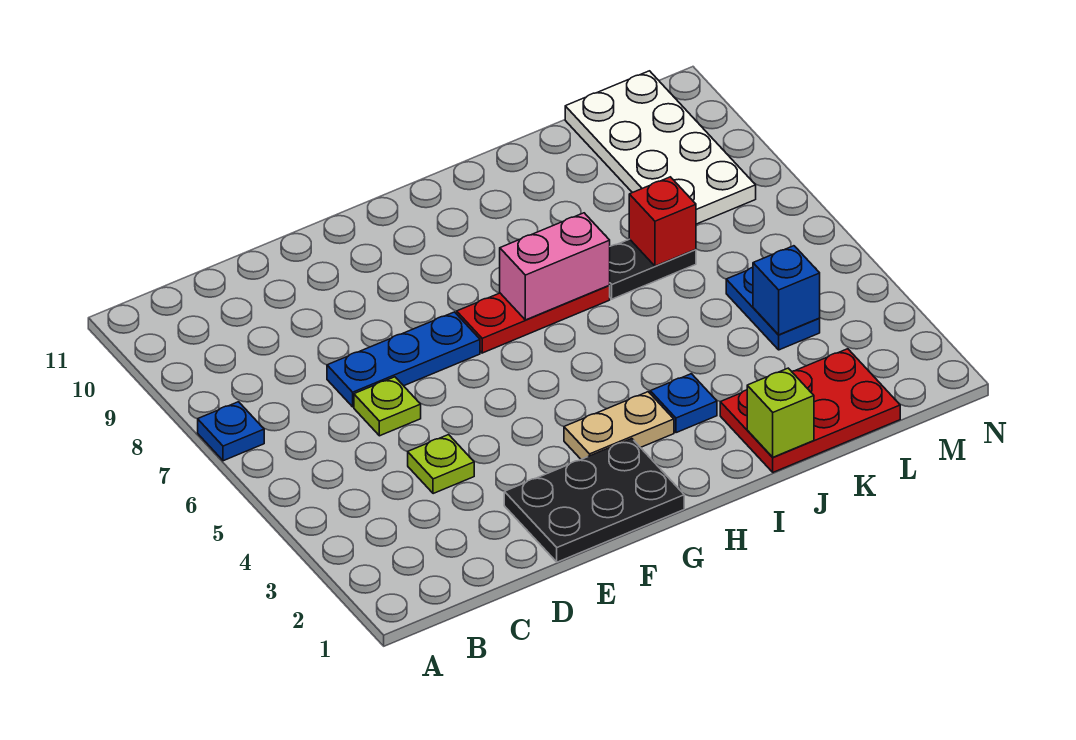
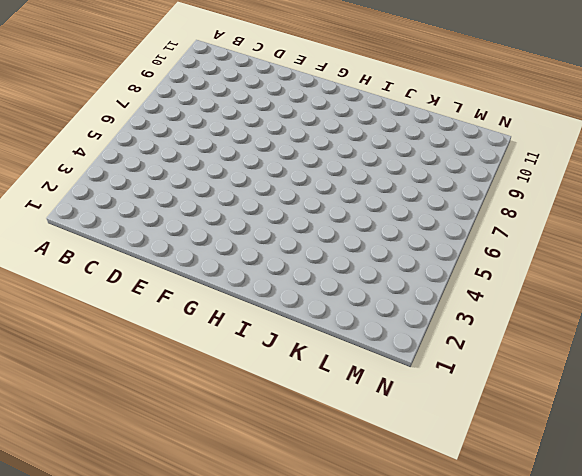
none -> blue 1x1 plate [198,402,264,461]
none -> lime 1x1 plate [408,435,474,494]
none -> lime 1x1 plate [354,377,421,436]

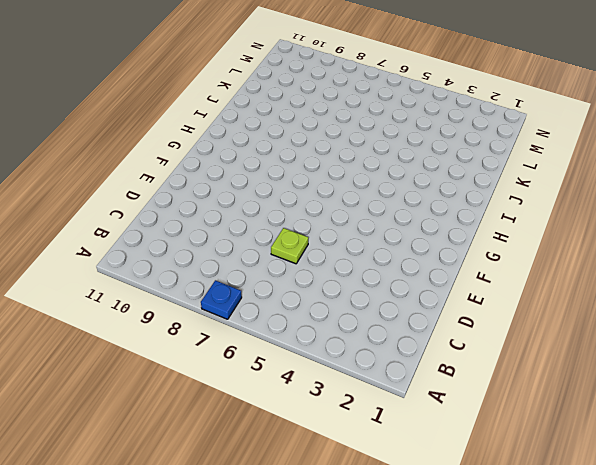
none -> lime 1x1 plate [408,435,474,494]
none -> blue 1x3 plate [327,312,480,407]
none -> black 2x3 plate [504,439,684,562]

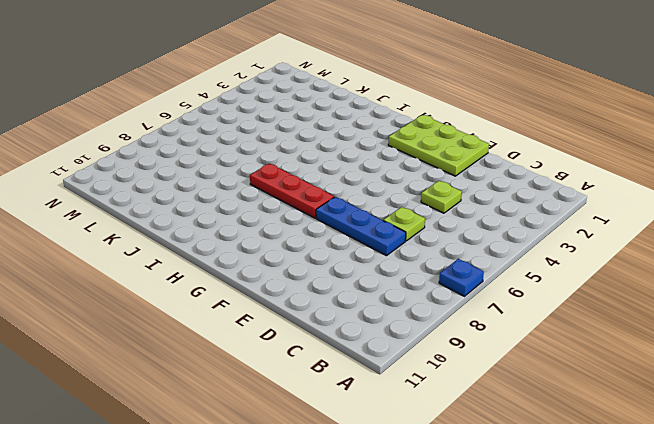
lime 2x3 plate [388,115,489,176] -> black 2x3 plate [504,439,684,562]
none -> tan 1x2 plate [564,392,674,459]
none -> blue 1x1 plate [650,374,717,433]
none -> red 2x3 plate [720,349,900,472]

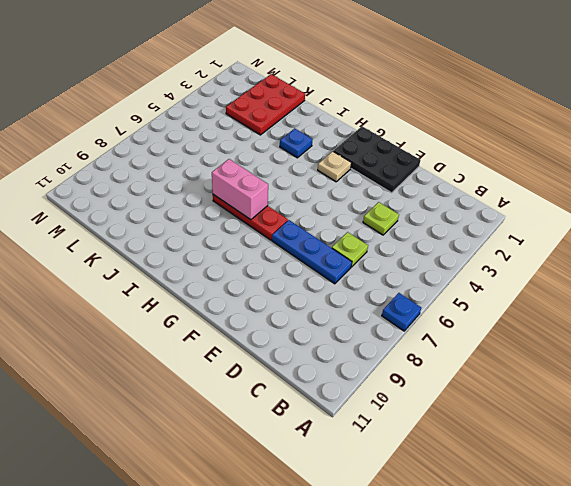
tan 1x1 plate [318,151,351,182] -> tan 1x2 plate [564,392,674,459]
red 2x3 plate [226,74,305,135] -> red 2x3 plate turned to [720,349,900,472]
none -> black 1x2 plate [609,239,696,299]
none -> blue 1x2 plate [726,267,820,350]
none -> white 2x4 plate [565,71,756,224]

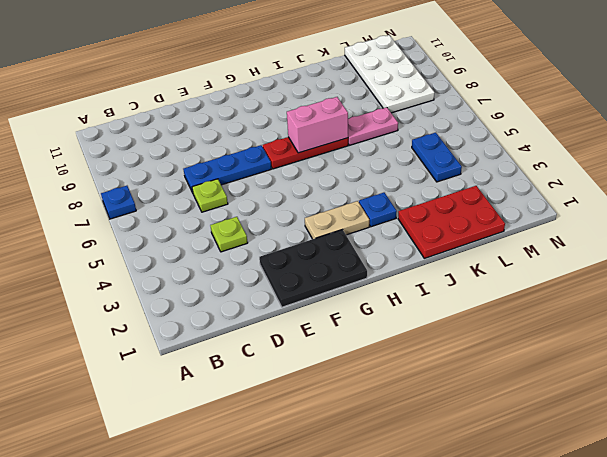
pink 1x2 plate [348,107,398,145] -> black 1x2 plate [609,239,696,299]
none -> lime 1x1 brick [747,368,814,457]
none -> red 1x1 brick [629,177,696,266]
none -> blue 1x1 brick [753,246,820,335]

